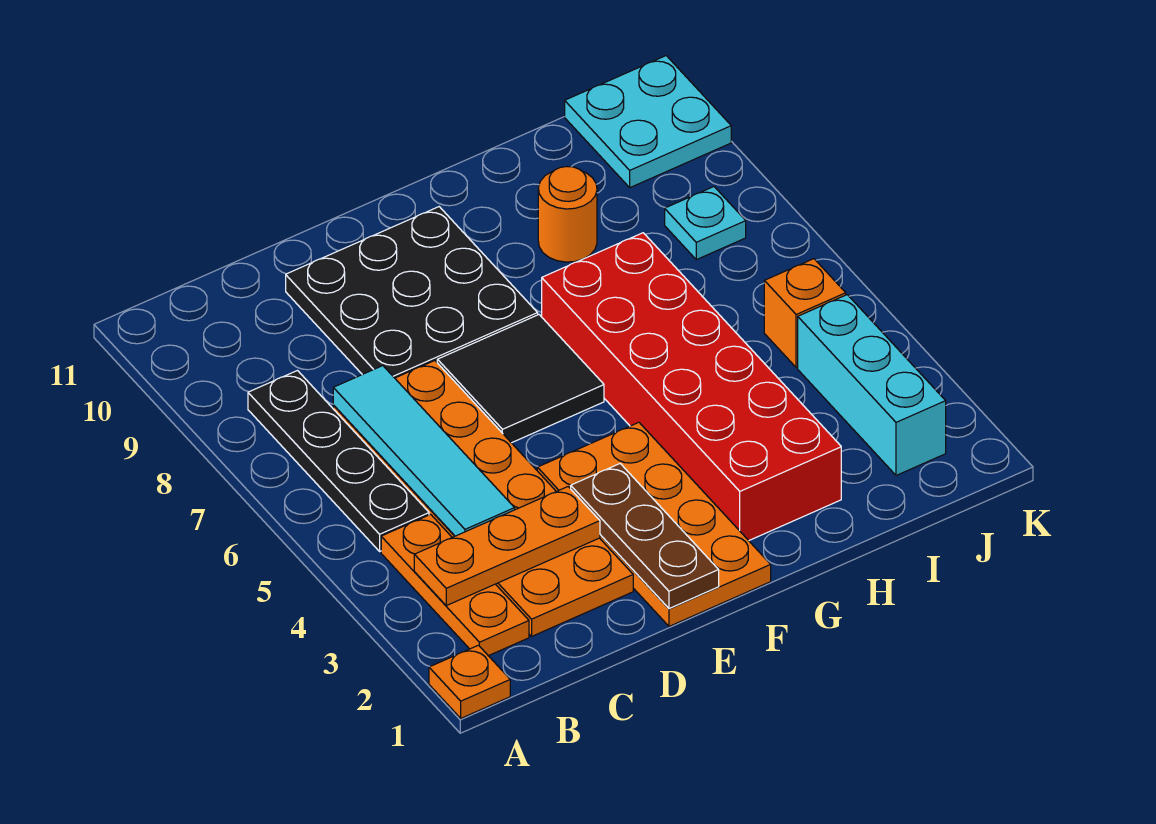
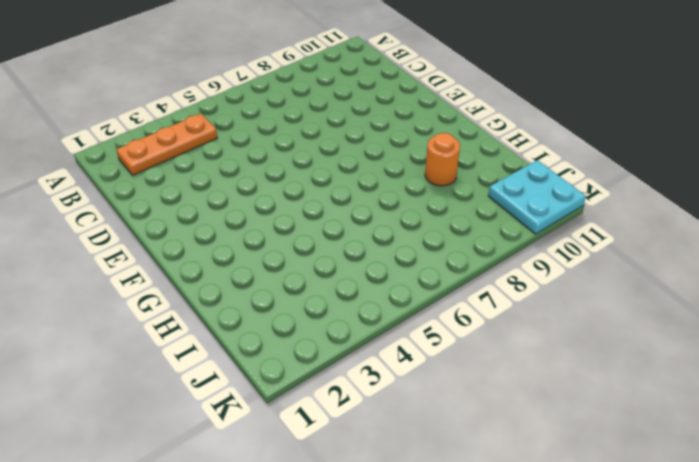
none -> orange 1x1 plate [429,645,510,718]
none -> black 1x4 plate [248,371,429,551]
none -> orange 2x6 plate [333,361,633,636]

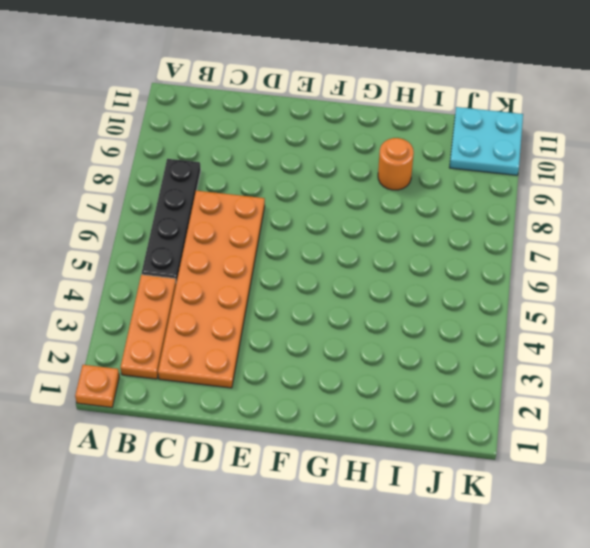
none -> black 3x3 plate [286,207,538,378]
none -> orange 2x4 plate [537,422,771,626]
none -> black 2x2 tile [437,315,604,443]

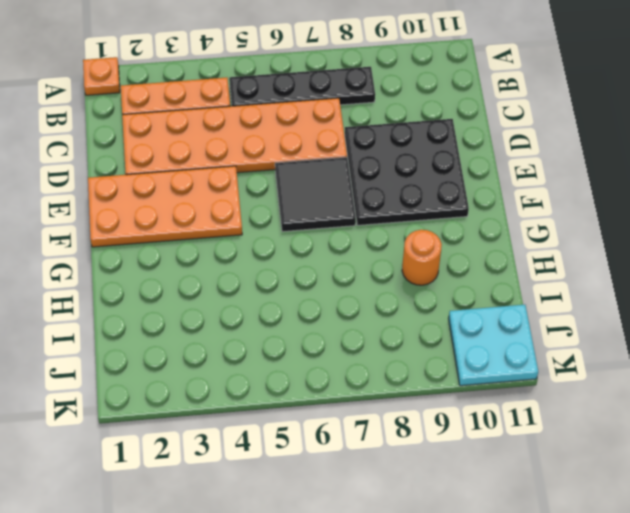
none -> red 2x6 brick [542,233,841,541]
none -> cyan 1x3 brick [798,295,946,475]
none -> orange 1x1 brick [764,259,846,368]

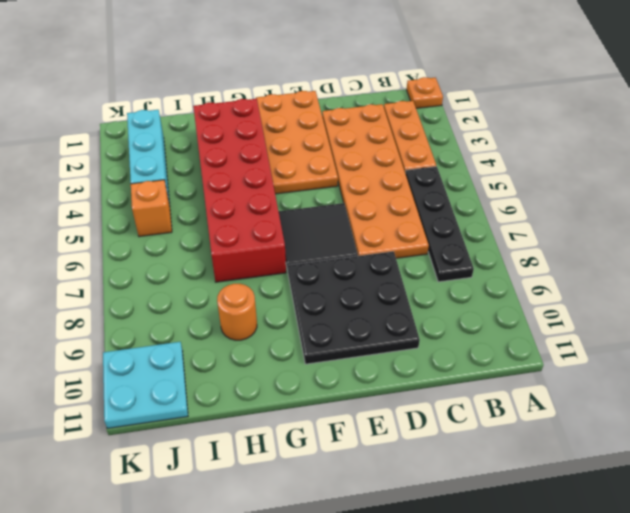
none -> cyan 1x1 plate [665,187,746,260]
none -> orange 1x3 plate [414,487,600,606]
none -> cyan 1x4 tile [333,366,515,536]

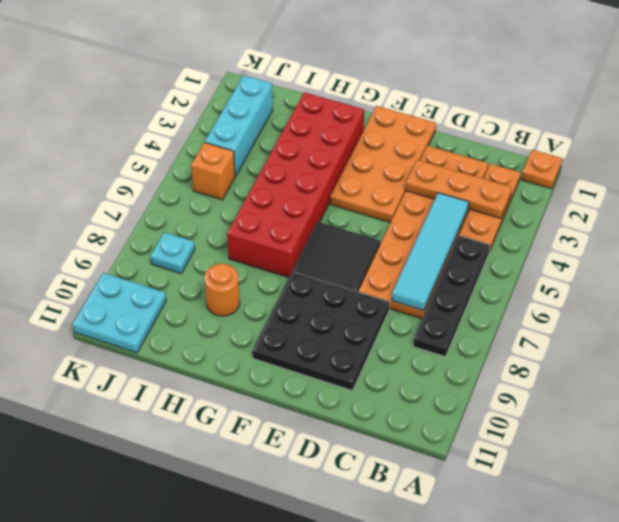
none -> brown 1x3 plate [571,464,719,609]

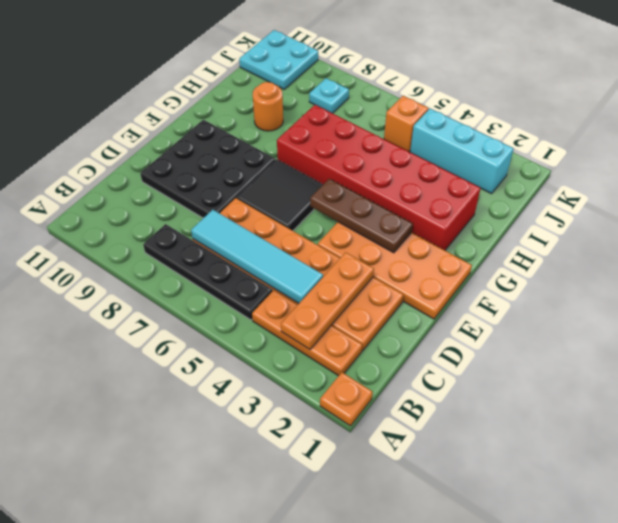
brown 1x3 plate [310,179,413,253] -> brown 1x3 plate moved to [571,464,719,609]

